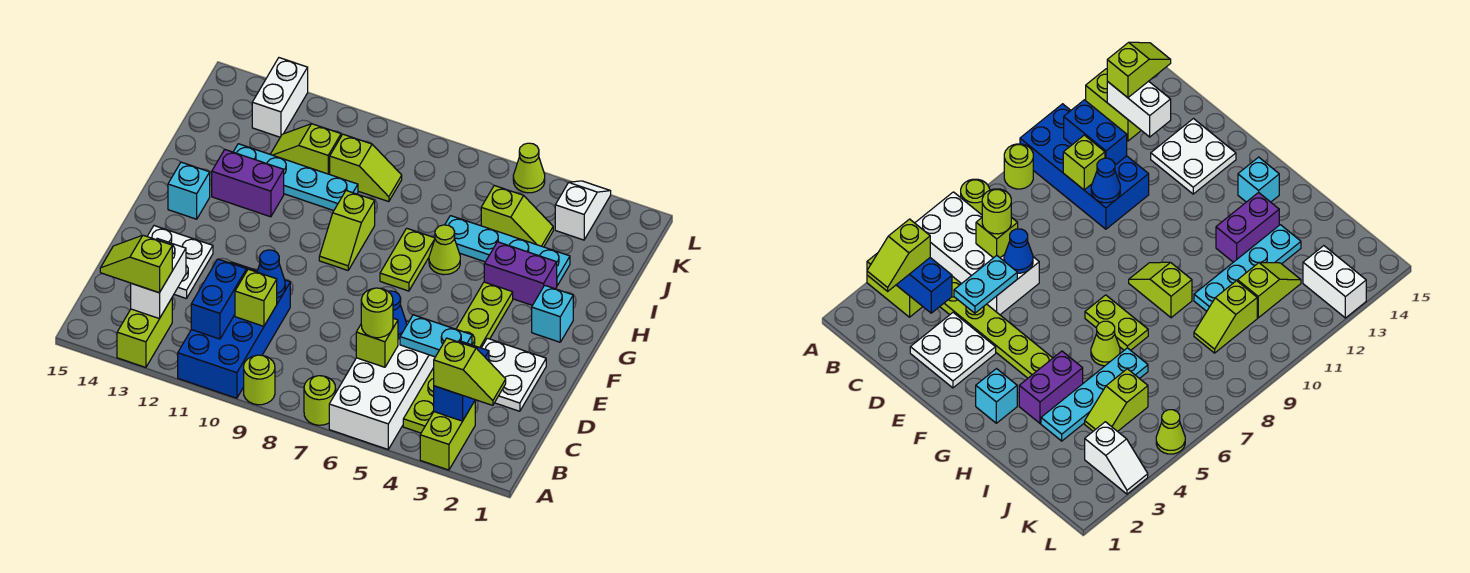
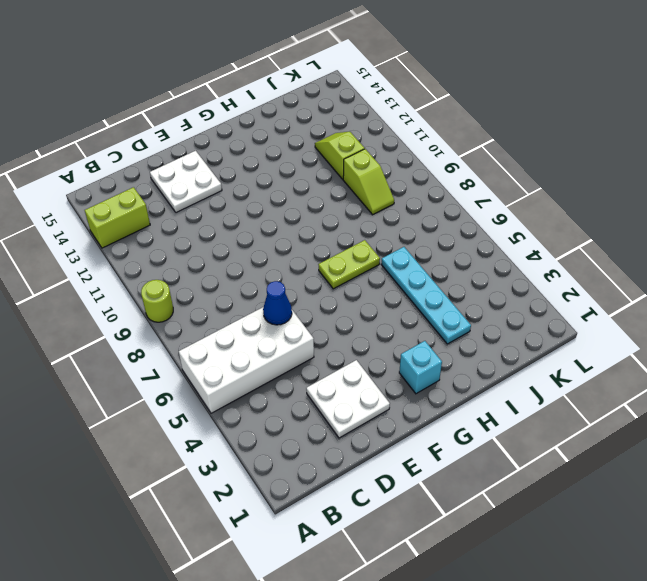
none -> lime 1x2 brick [420,401,475,470]
none -> lime 1x1 round brick [304,376,336,425]
none -> blue 2x4 brick [178,262,290,398]
none -> lime 1x6 plate [403,282,513,433]

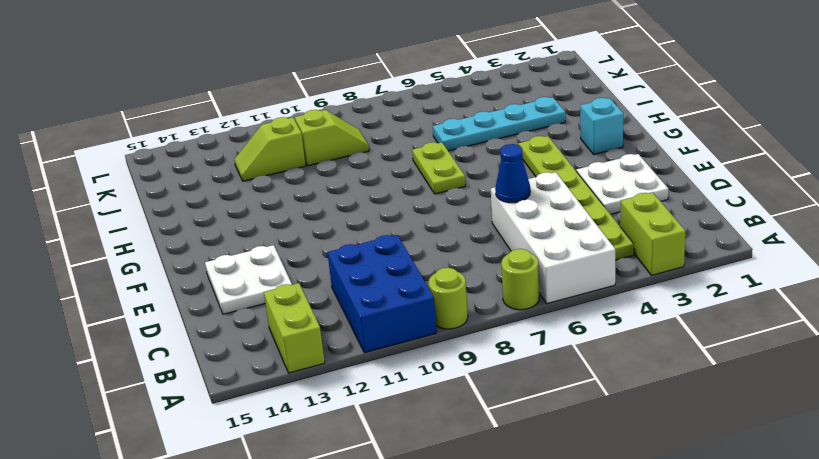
blue 2x3 brick [327,235,437,353] -> blue 2x4 brick [178,262,290,398]
none -> lime 1x2 slope [319,190,375,270]
none -> cyan 1x1 brick [168,162,210,219]
none -> purple 1x2 brick [484,242,557,305]
none -> lime 1x1 cone [429,225,460,275]

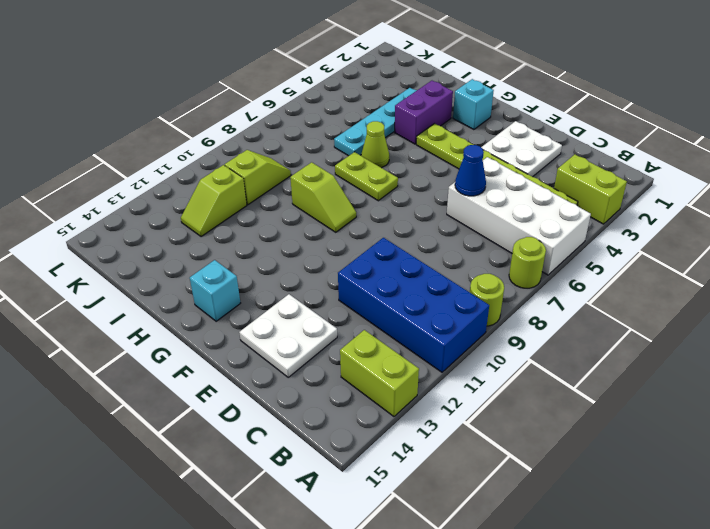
none -> purple 1x2 brick [212,150,284,217]
none -> cyan 1x4 plate [234,144,358,211]
none -> lime 1x2 slope [481,186,553,247]
none -> white 1x2 slope [555,181,611,240]

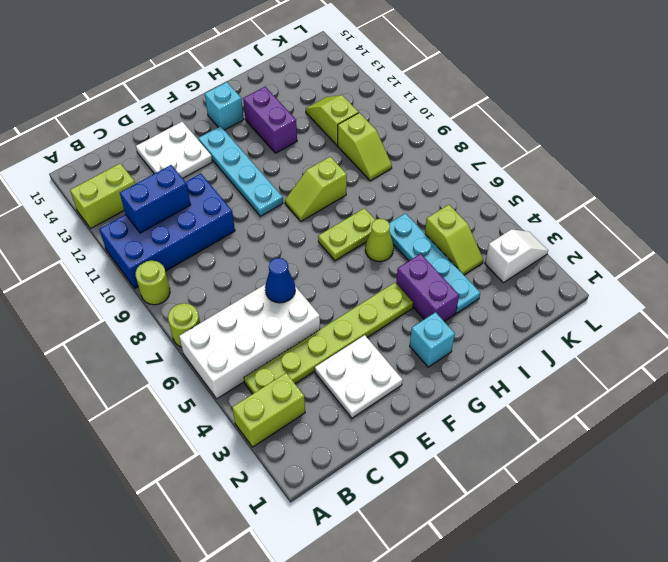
cyan 1x4 plate [198,126,283,216] -> cyan 1x4 plate moved to [234,144,358,211]
none -> white 1x2 brick [252,58,308,137]
none -> lime 1x1 cone [513,143,545,193]
none -> blue 1x2 brick [434,341,489,421]
none -> white 1x2 brick [131,239,186,319]

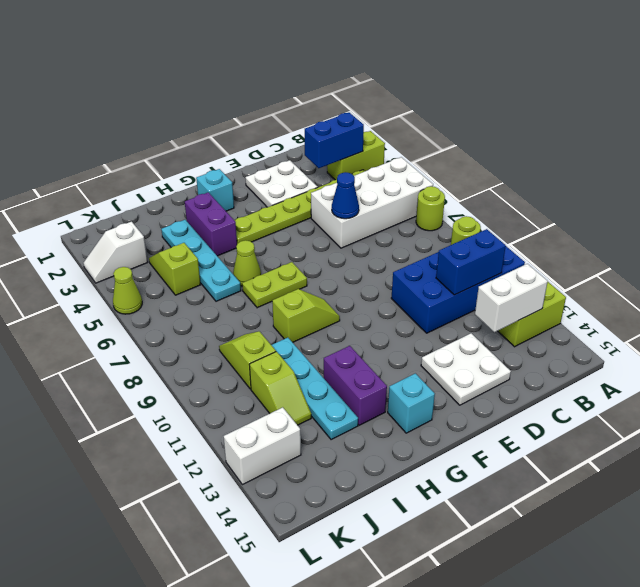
none -> lime 1x1 brick [356,318,398,367]
none -> lime 1x1 brick [235,269,277,326]
none -> cyan 1x2 plate [400,315,472,357]
none -> blue 1x1 cone [257,250,285,298]

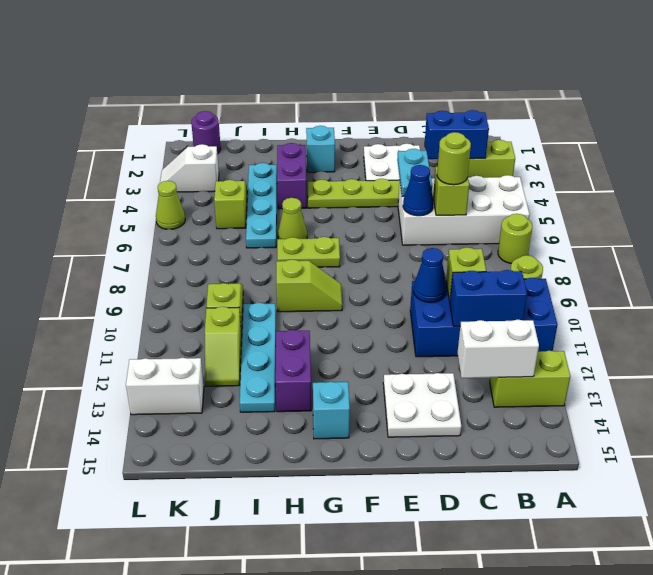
purple 1x1 round brick [191,111,221,154] -> none
none -> lime 1x2 slope [434,338,506,405]
none -> lime 1x2 slope [100,235,172,293]

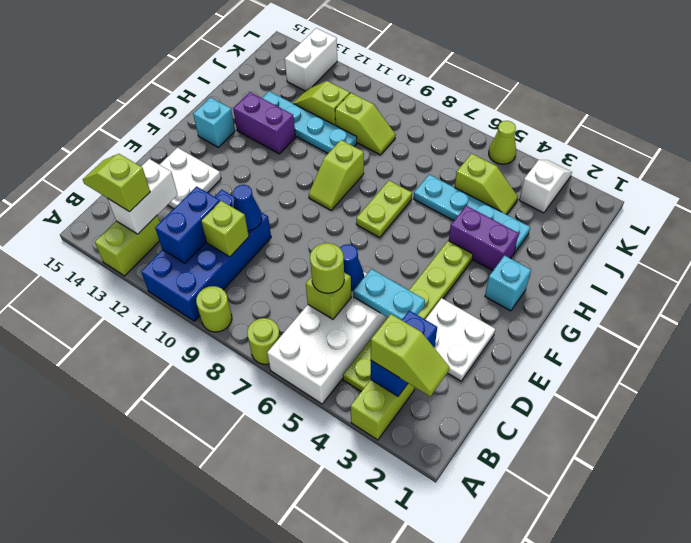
none -> lime 1x1 cone [429,225,460,275]

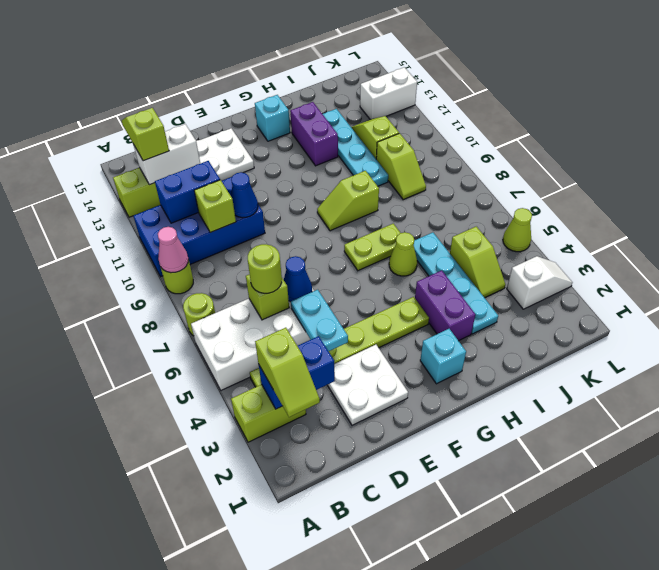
pink 1x1 cone [158,227,188,273] -> none

